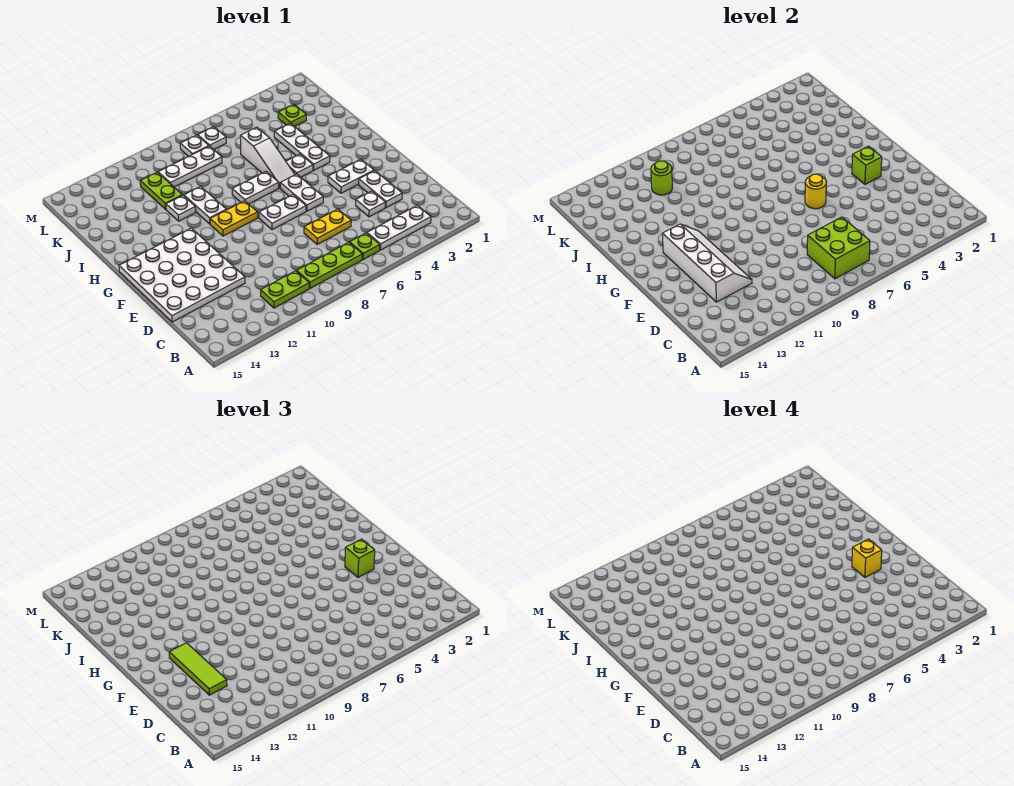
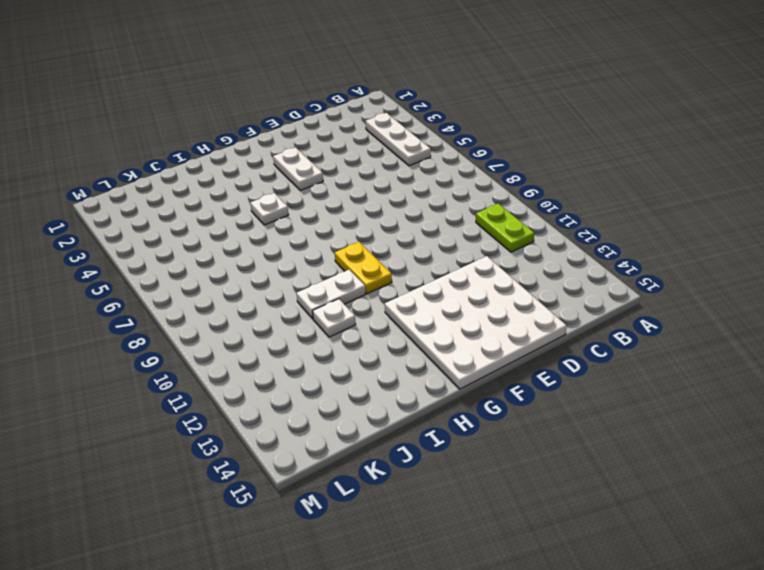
none -> lime 1x1 plate [350,233,380,260]
none -> lime 1x3 plate [297,242,362,288]
none -> white 1x2 plate [359,171,402,208]
none -> white 1x1 plate [356,191,385,217]

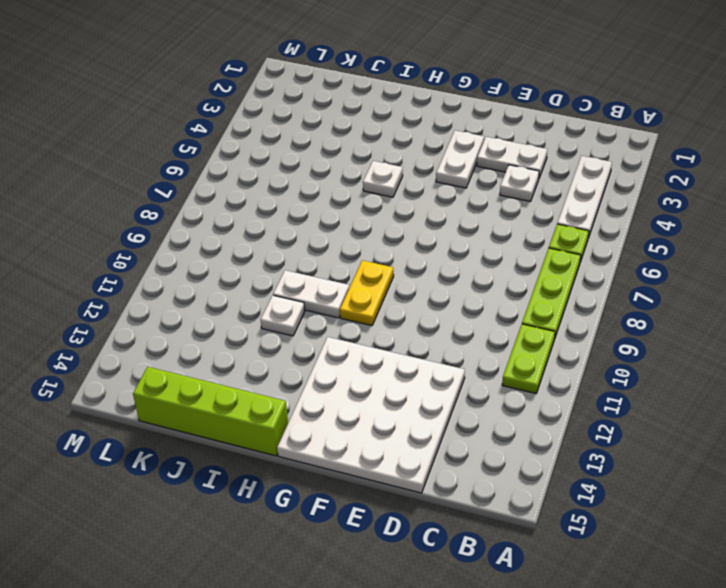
lime 1x4 brick [133,367,288,456] -> none
none -> yellow 1x2 plate [304,209,351,245]
none -> white 1x2 plate [280,174,323,211]
none -> white 1x2 plate [259,195,306,230]
none -> white 1x3 plate [274,123,330,170]

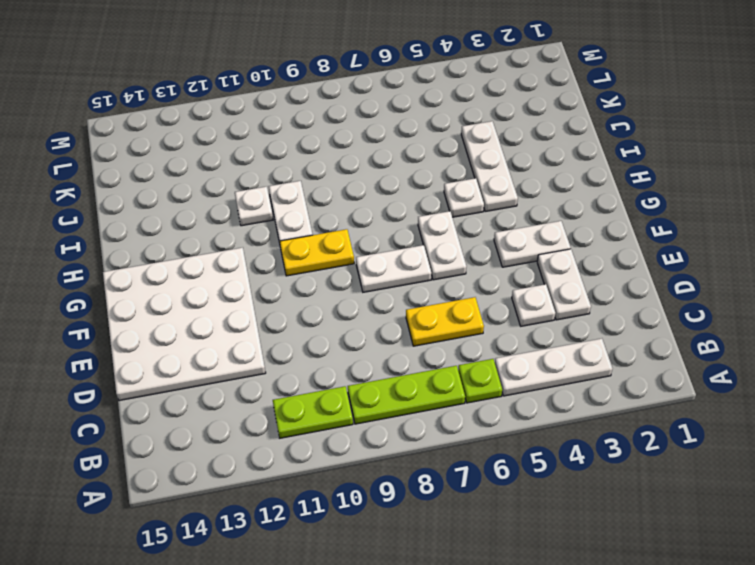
none -> white 1x3 slope [240,127,295,188]
none -> white 1x2 plate [232,172,279,204]
none -> lime 1x2 plate [140,172,182,209]
none -> lime 1x1 plate [278,104,306,127]

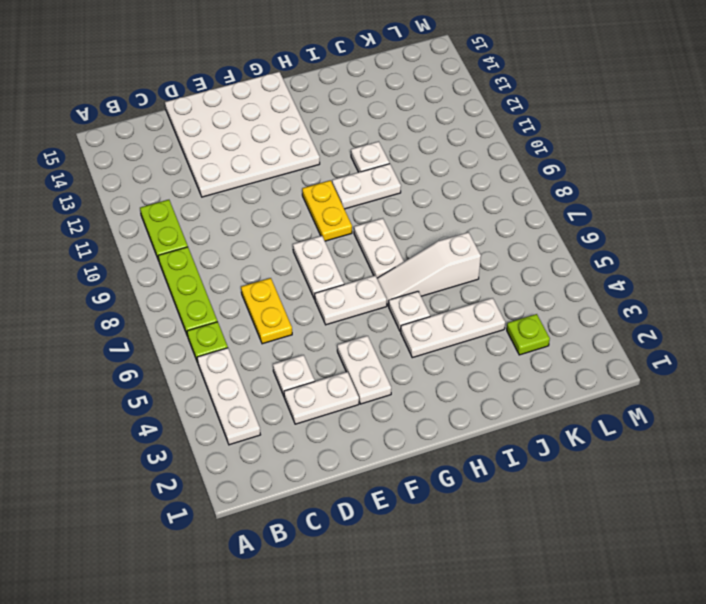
none -> lime 1x2 plate [140,172,182,209]
none -> white 1x3 plate [158,146,222,187]
none -> white 1x1 plate [198,127,226,150]
none -> white 1x1 plate [180,135,209,156]

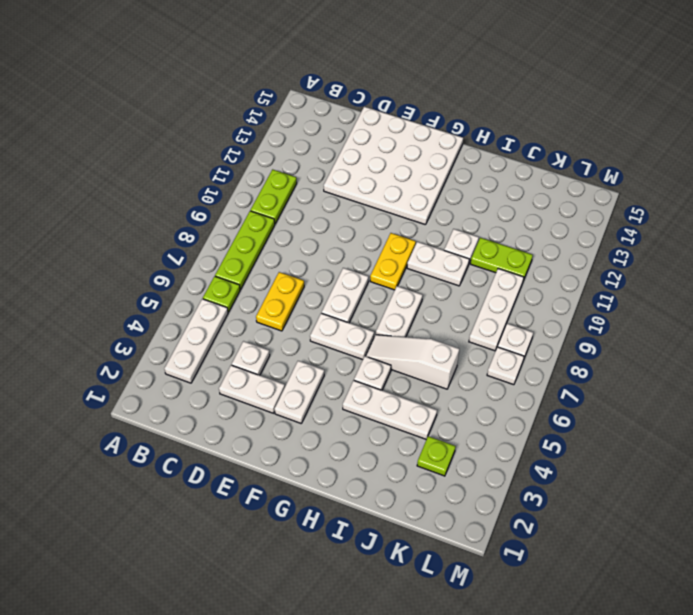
none -> lime 2x2 brick [807,217,870,279]
none -> white 2x4 slope [662,224,752,302]
none -> lime 1x1 brick [852,146,882,184]
none -> yellow 1x1 round brick [805,174,826,209]

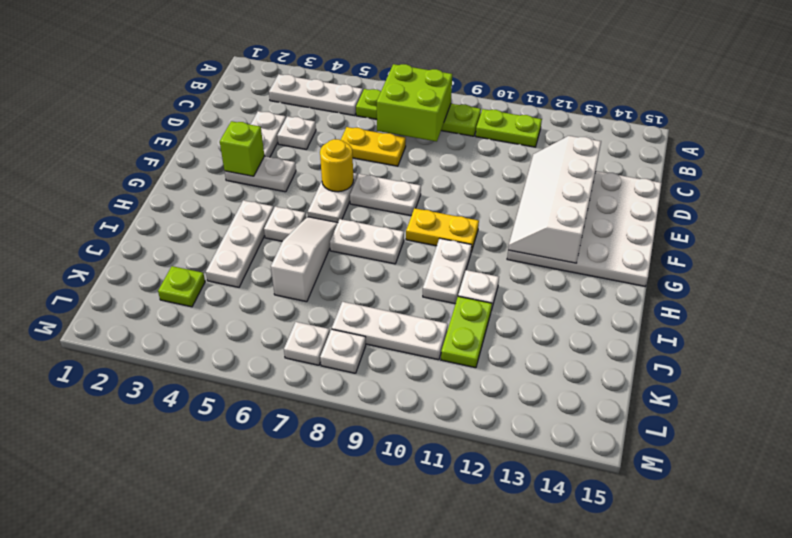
none -> lime 1x1 round brick [651,161,672,195]
none -> lime 1x3 tile [169,643,227,695]
none -> lime 1x1 brick [345,539,375,577]
none -> yellow 1x1 brick [852,539,882,577]

